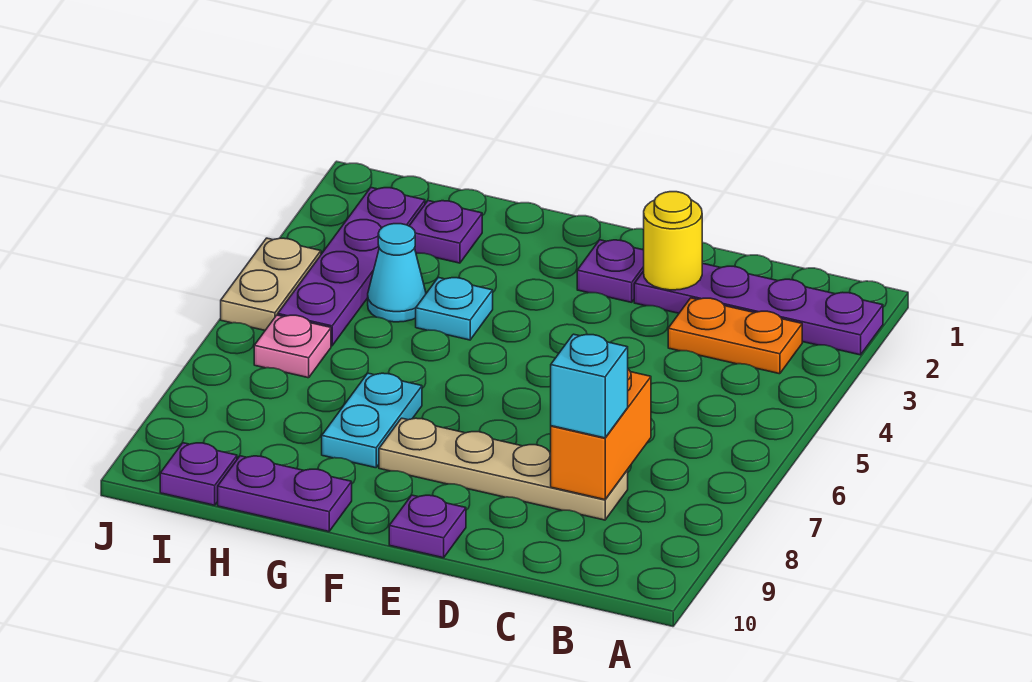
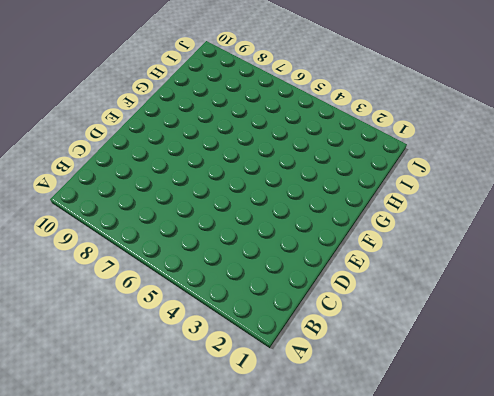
none -> purple 1x4 plate [634,263,883,355]
none -> orange 1x2 plate [668,298,802,374]
none -> tan 1x4 plate [379,418,628,520]

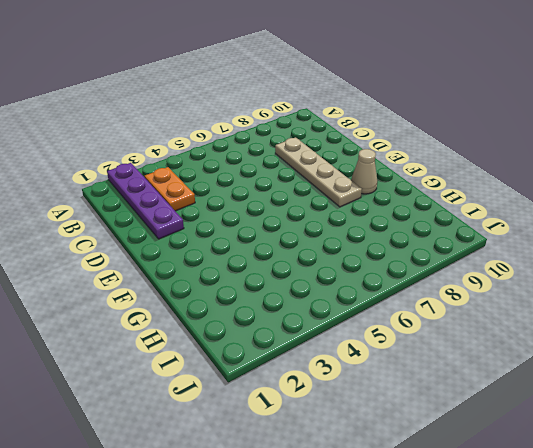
tan 1x1 cone [351,149,377,194] -> none
none -> purple 1x1 plate [577,240,644,302]
none -> purple 1x1 plate [389,495,466,558]
none -> cyan 1x1 plate [416,278,493,340]

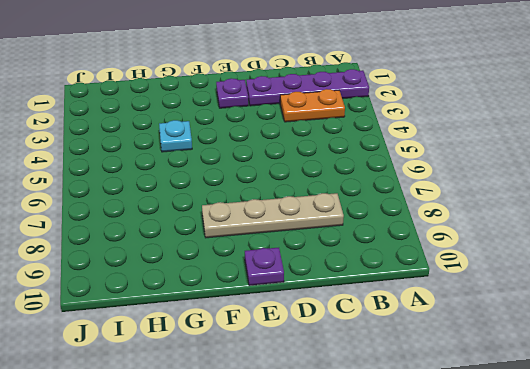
none -> cyan 1x2 plate [322,373,422,468]
none -> purple 1x2 plate [218,456,352,532]
none -> purple 1x1 plate [409,201,482,263]

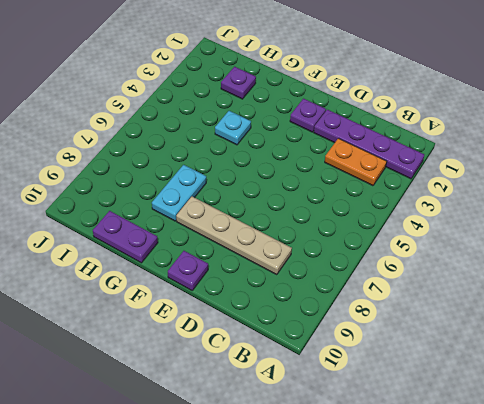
none -> cyan 1x1 cone [368,224,426,322]
none -> purple 1x4 plate [278,188,425,346]
none -> pink 1x1 plate [254,315,331,378]

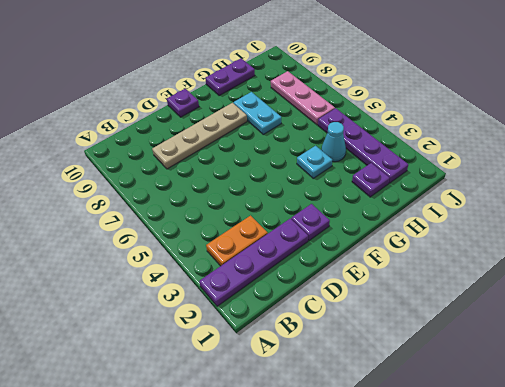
pink 1x3 plate [271,71,335,125] -> pink 1x1 plate [254,315,331,378]
none -> purple 1x1 plate [160,443,237,505]
none -> tan 1x2 plate [221,238,321,330]
none -> orange 1x2 brick [551,369,651,500]

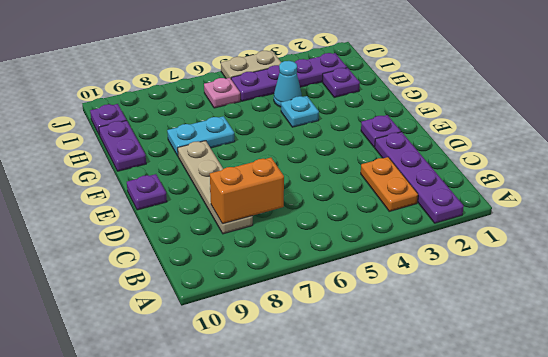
none -> yellow 1x1 round brick [644,192,702,290]
none -> cyan 1x1 brick [551,334,628,438]

